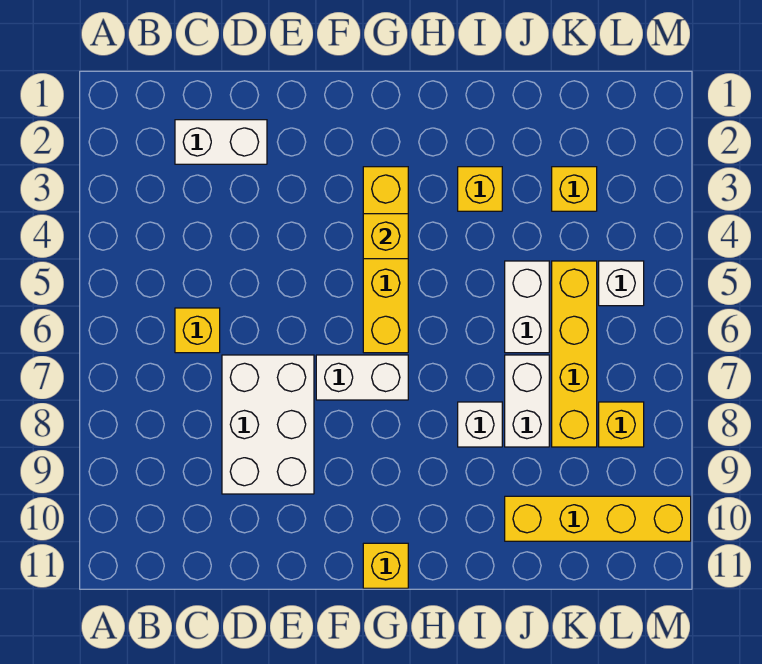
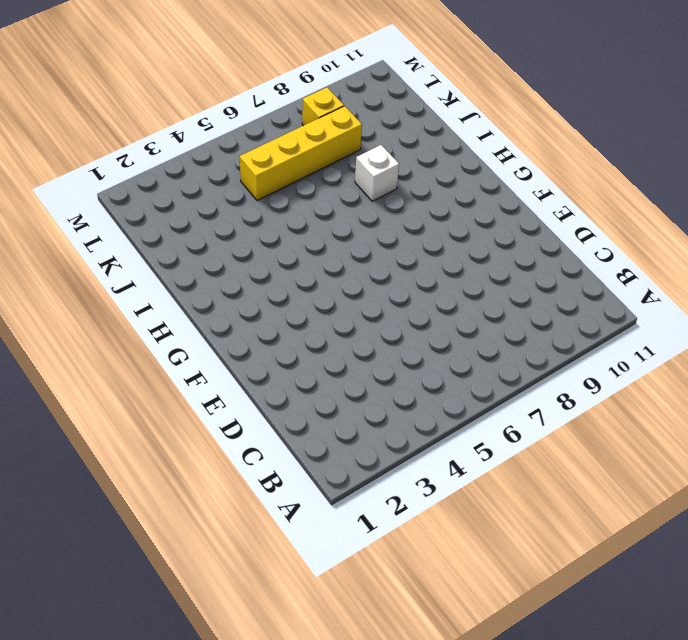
none -> white 1x2 brick [175,120,267,164]
none -> yellow 1x1 brick [175,308,220,353]
none -> white 2x3 brick [222,355,314,494]

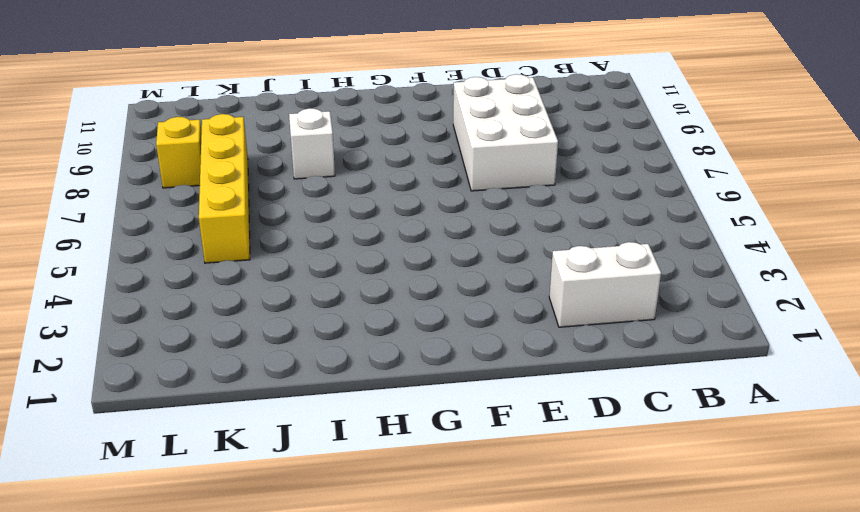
none -> yellow 1x1 brick [175,308,220,353]
none -> white 1x2 brick [316,355,408,400]
none -> yellow 1x4 brick [363,167,408,353]

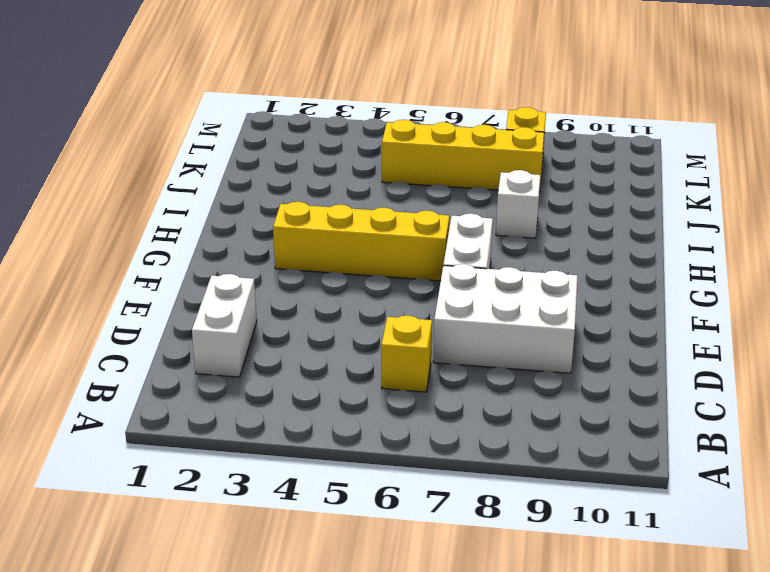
none -> yellow 1x1 brick [363,543,408,588]
none -> yellow 1x1 brick [458,167,502,211]
none -> white 1x2 brick [505,261,549,353]

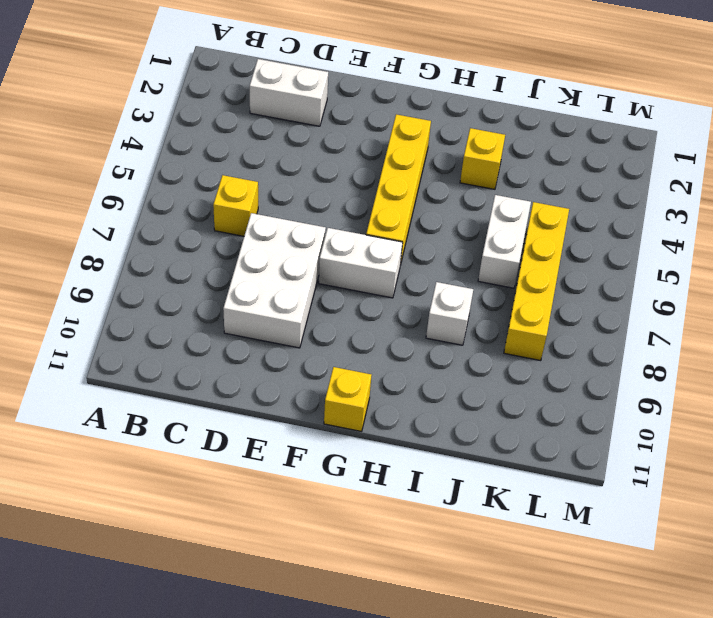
none -> white 1x2 brick [505,355,549,447]
none -> yellow 1x4 brick [505,496,691,541]
none -> yellow 1x1 brick [552,167,597,211]

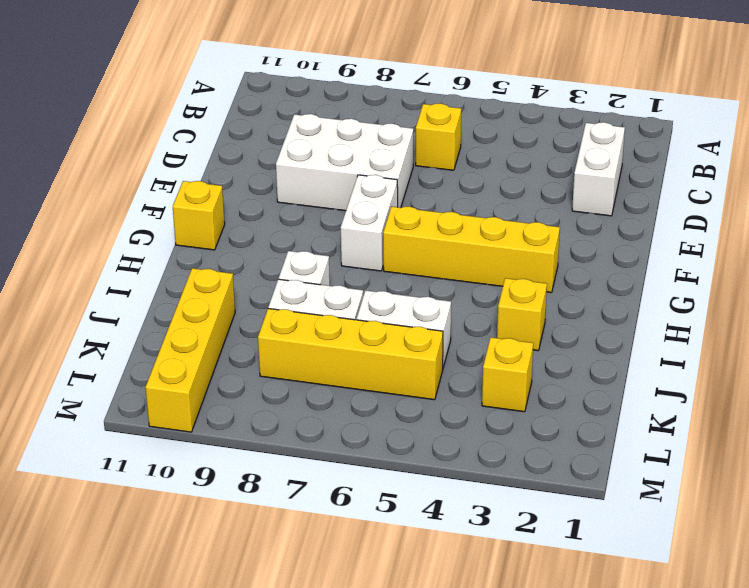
none -> white 1x1 brick [599,261,644,306]
none -> yellow 1x1 brick [599,402,644,447]
none -> yellow 1x1 brick [363,214,408,259]

